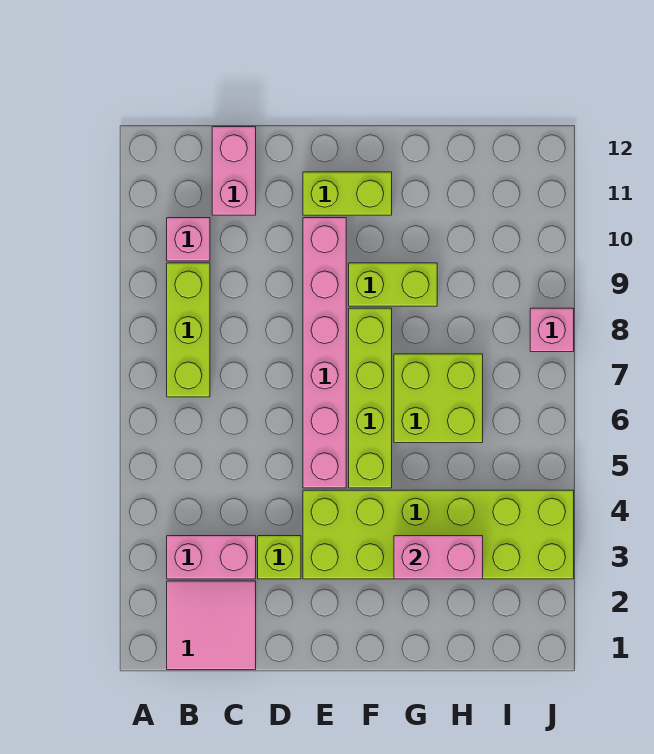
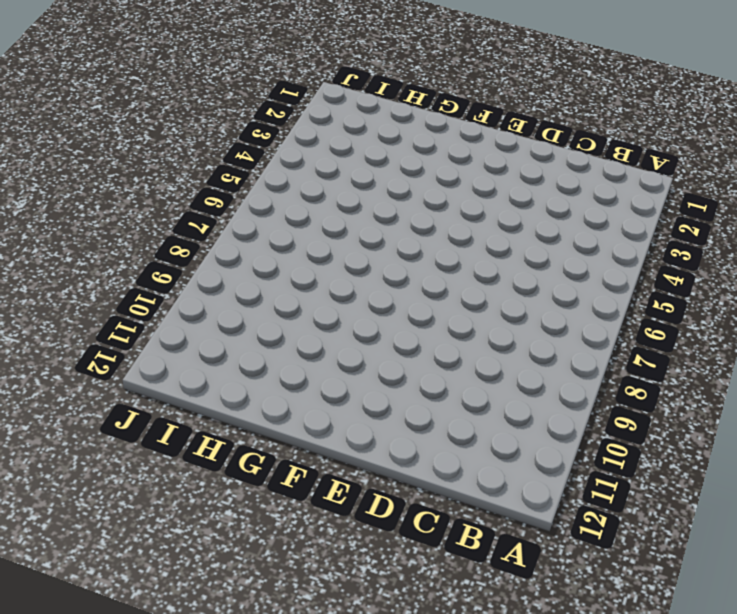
none -> pink 2x2 tile [167,581,256,670]
none -> pink 1x2 brick [167,536,256,579]
none -> lime 1x3 brick [167,263,210,397]

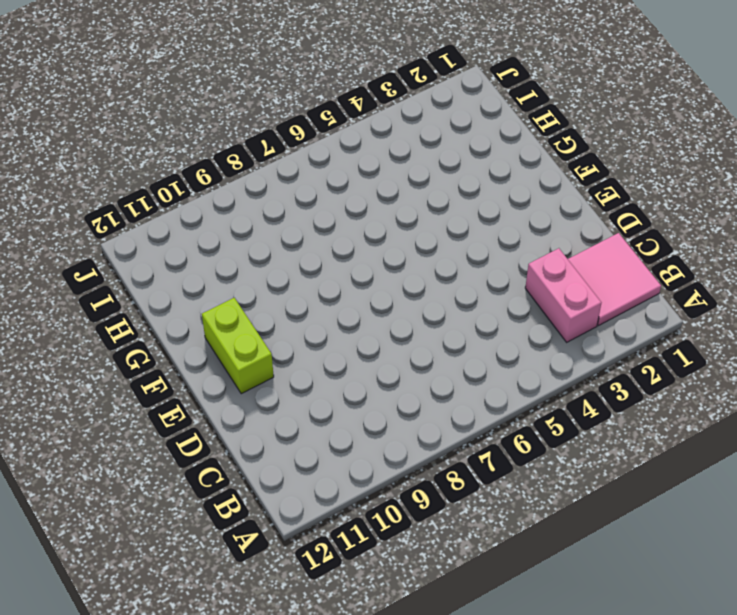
none -> lime 1x3 brick [167,263,210,397]
none -> pink 1x1 brick [167,218,210,261]
none -> pink 1x2 brick [212,127,256,215]

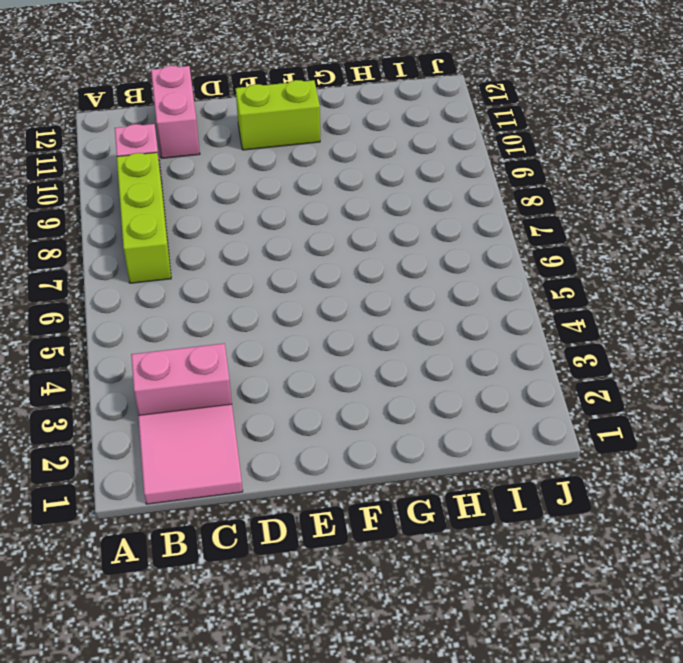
none -> lime 1x1 brick [258,536,301,579]
none -> lime 2x6 brick [303,490,574,579]
none -> pink 1x6 brick [303,218,346,488]

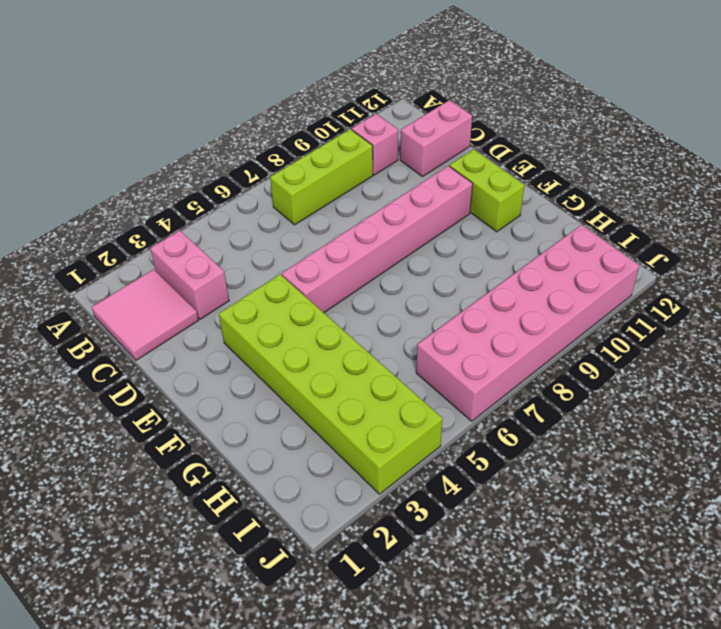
pink 2x6 brick [416,225,639,421] -> pink 1x1 brick [530,308,574,352]
none -> lime 1x1 brick [258,536,301,579]
none -> lime 1x4 brick [349,308,392,488]
none -> lime 1x2 brick [349,263,437,306]

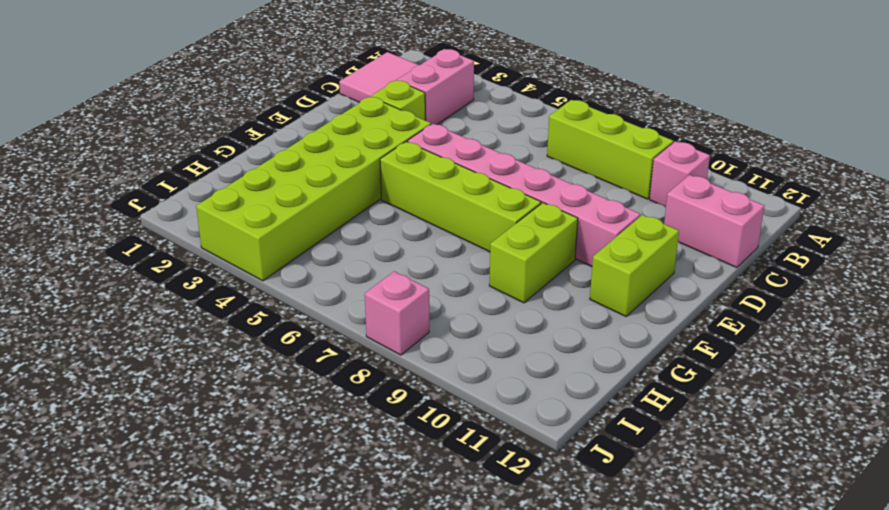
none -> lime 2x2 brick [394,354,483,443]
none -> pink 1x2 brick [394,536,483,579]

